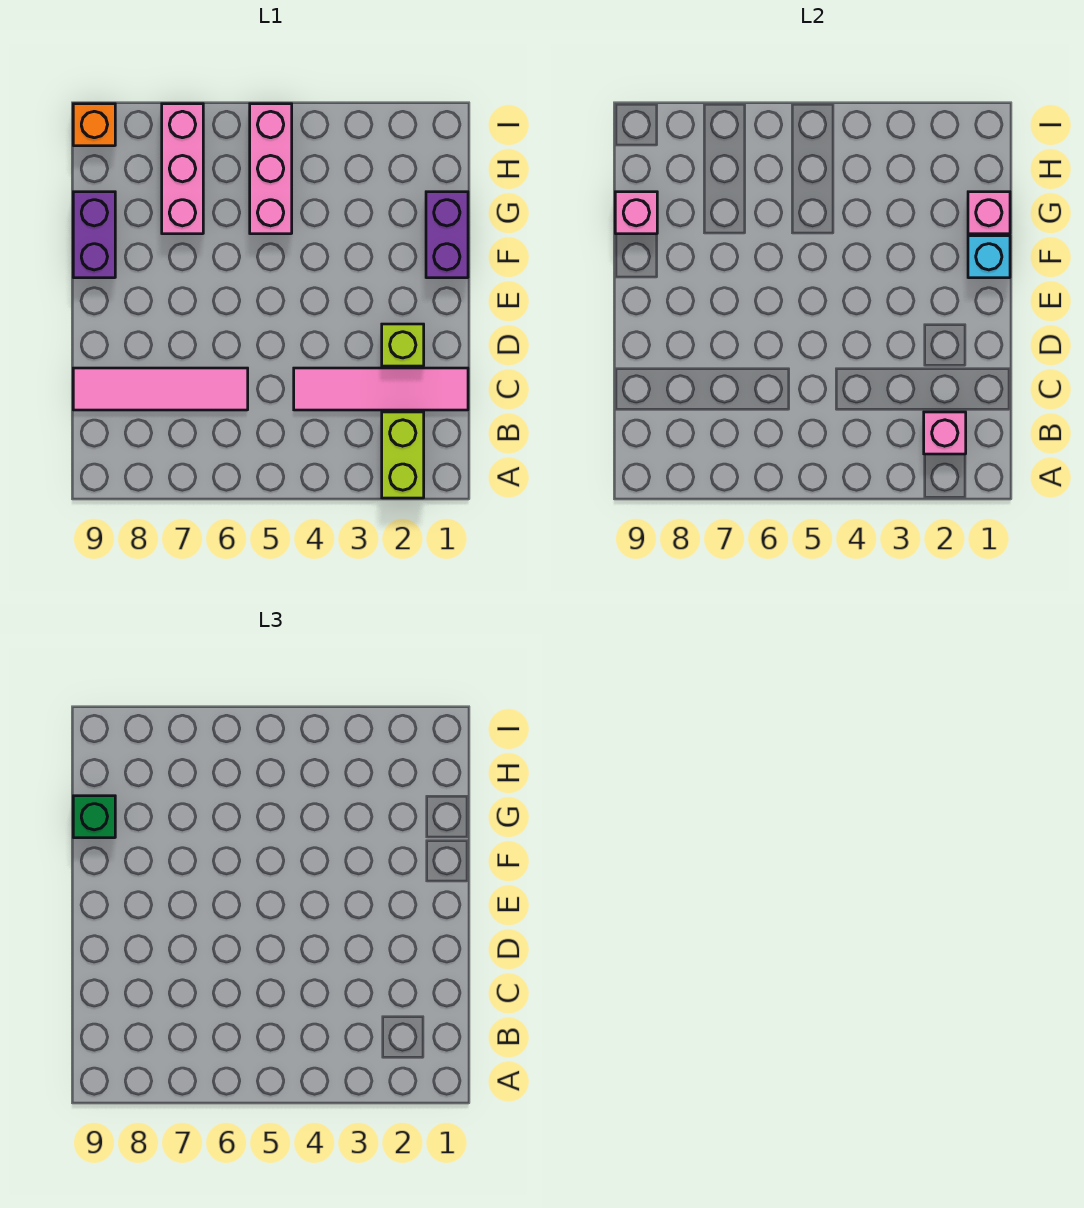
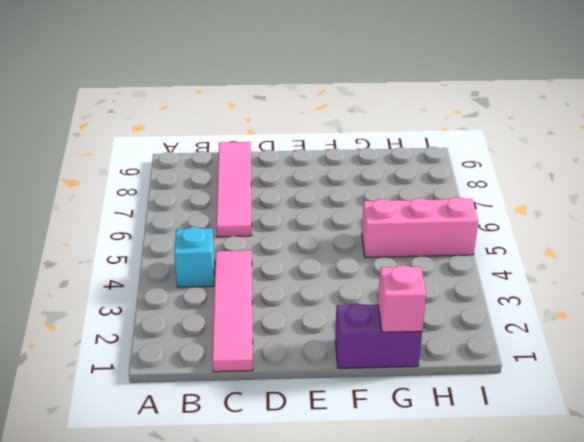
cyan 1x1 brick [174,227,215,287] -> cyan 1x1 brick moved to [968,236,1010,278]
none -> lime 1x2 brick [382,412,424,498]
none -> lime 1x1 brick [382,324,424,366]
none -> purple 1x2 brick [73,192,115,278]

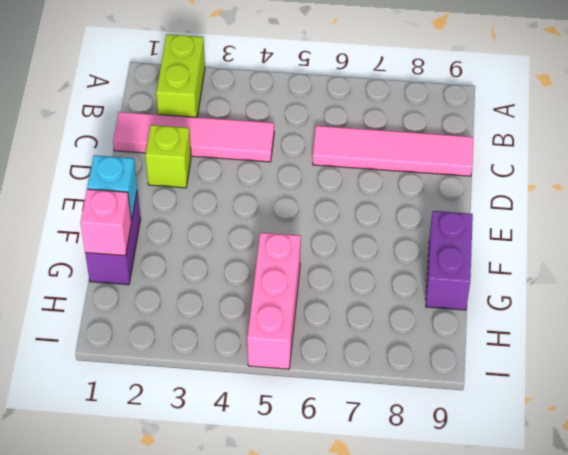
none -> pink 1x3 brick [162,104,203,234]
none -> orange 1x1 brick [73,104,115,146]
none -> pink 1x1 brick [924,412,966,454]

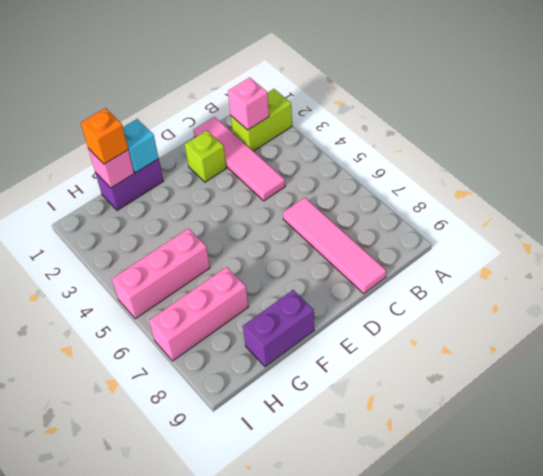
orange 1x1 brick [81,108,128,164] -> orange 1x1 brick moved to [73,104,115,146]
none -> pink 1x1 brick [615,192,657,234]
none -> green 1x1 brick [73,796,115,838]

